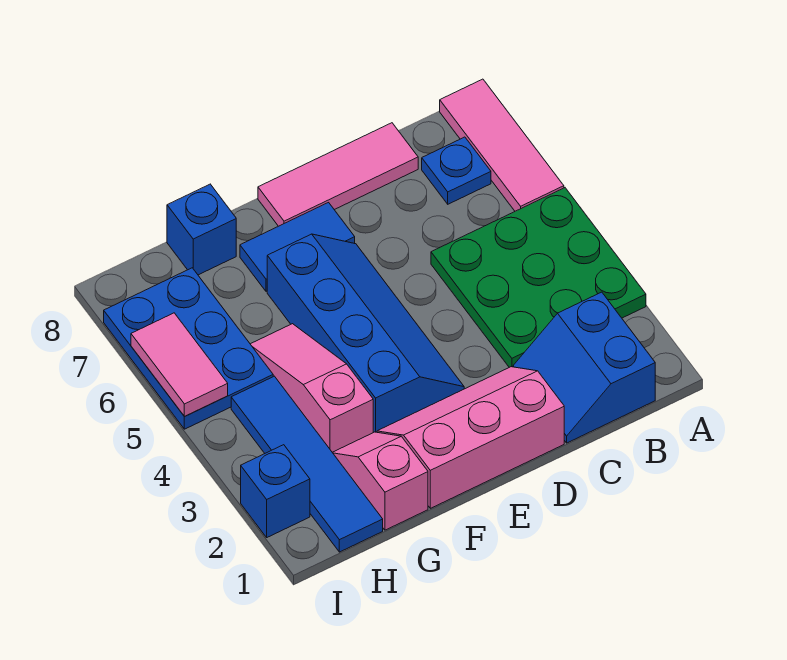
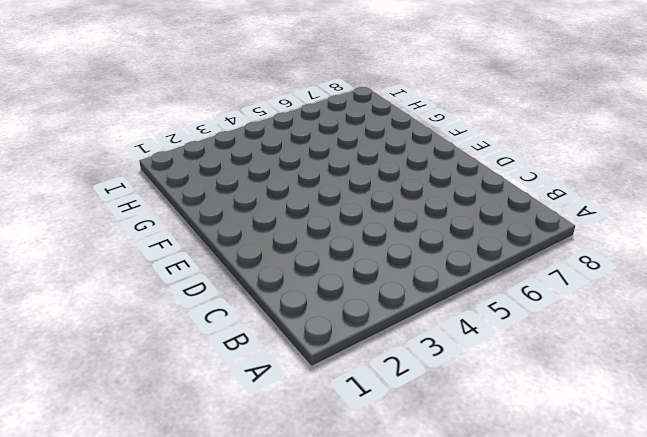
none -> green 3x3 plate [431,188,646,367]
none -> pink 1x3 tile [440,79,564,211]
none -> blue 2x2 slope [513,292,655,443]

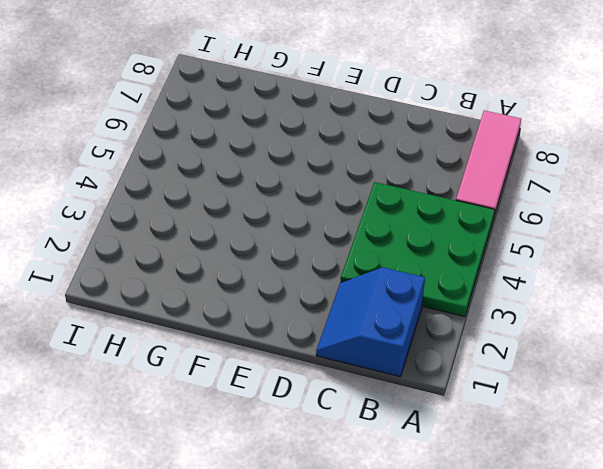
none -> blue 1x1 plate [422,137,491,204]
none -> pink 1x3 tile [258,123,418,226]
none -> pink 2x3 slope [377,367,564,508]

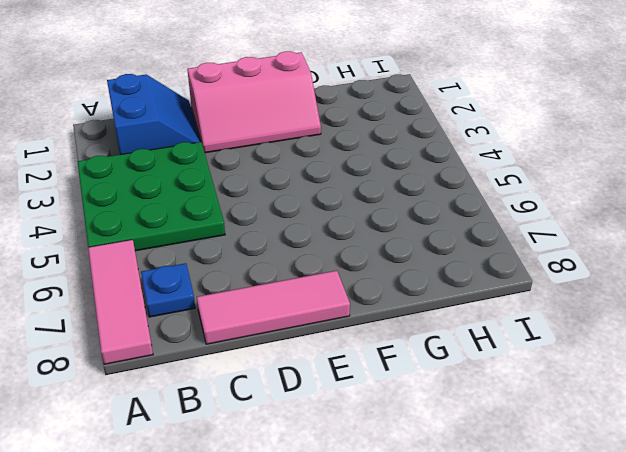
none -> blue 2x4 slope [267,234,464,432]
none -> blue 1x2 tile [240,203,355,291]
none -> pink 1x2 slope [332,432,428,530]

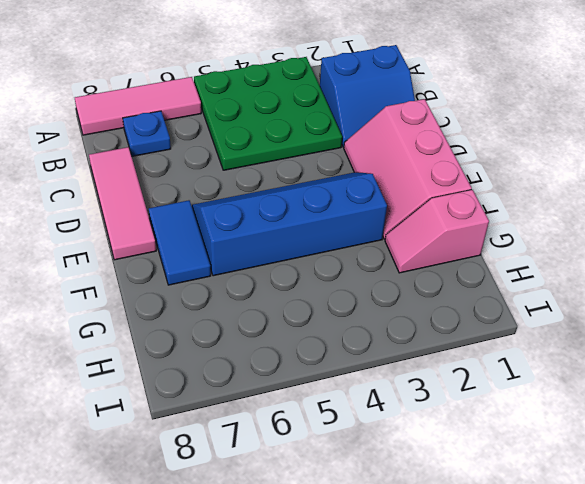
none -> pink 1x3 slope [251,324,373,452]
none -> blue 1x1 brick [167,184,236,275]
none -> blue 1x4 tile [231,376,383,552]

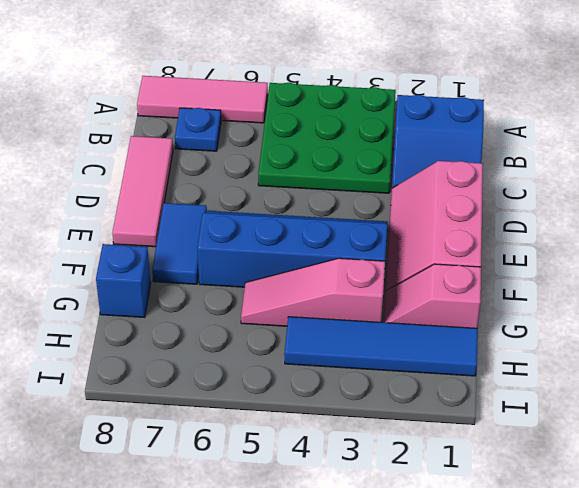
none -> blue 2x3 plate [104,268,273,429]
none -> blue 1x1 brick [241,445,310,537]
none -> pink 1x2 tile [131,313,228,416]

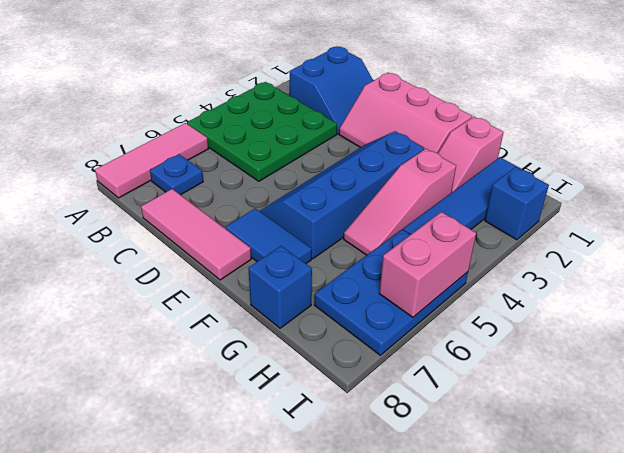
pink 1x2 brick [379,212,476,317] -> pink 1x2 tile [131,313,228,416]

